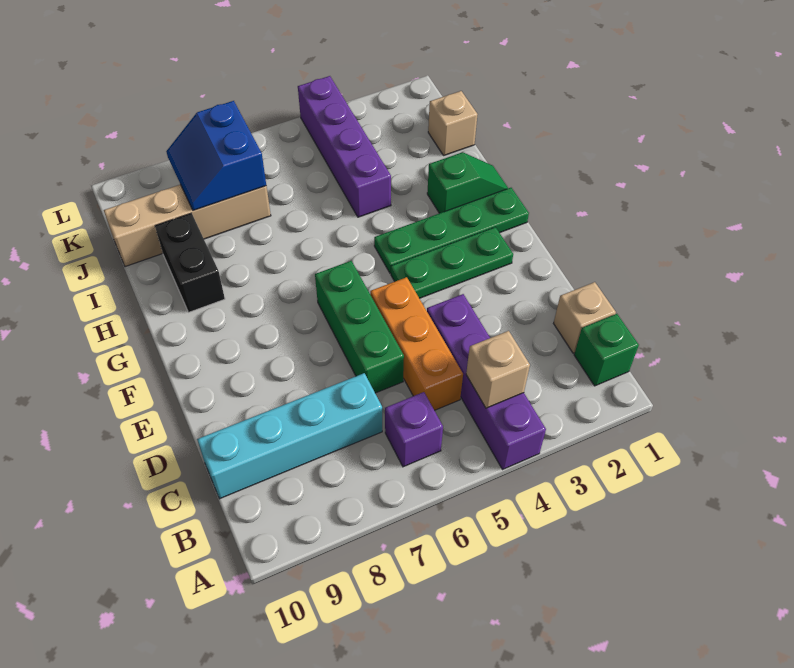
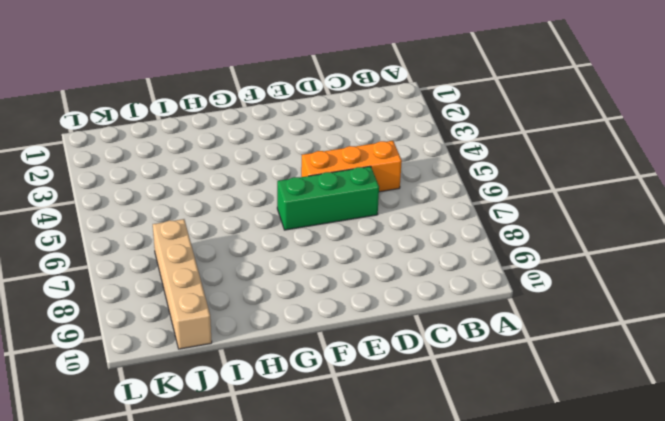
none -> purple 1x4 brick [427,294,546,469]
none -> green 1x1 brick [574,314,639,386]
none -> purple 1x1 brick [385,392,443,467]

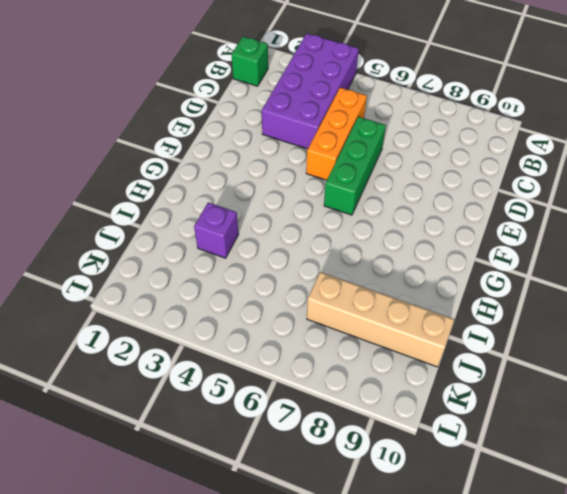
purple 2x4 brick [262,33,359,149] -> purple 1x4 brick [427,294,546,469]
purple 1x1 brick [194,202,239,258] -> purple 1x1 brick moved to [385,392,443,467]
none -> tan 1x1 brick [554,282,616,353]
none -> cyan 1x4 brick [197,373,382,499]
none -> green 1x3 plate [391,227,513,298]

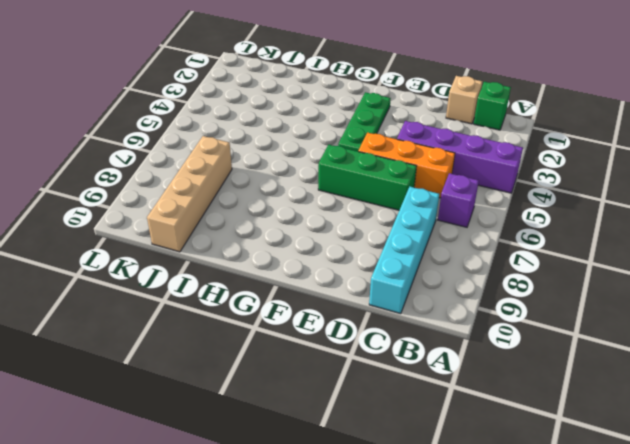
none -> green 1x4 plate [374,188,529,273]
none -> green 1x2 slope [427,152,508,213]
none -> black 1x2 brick [155,213,225,312]

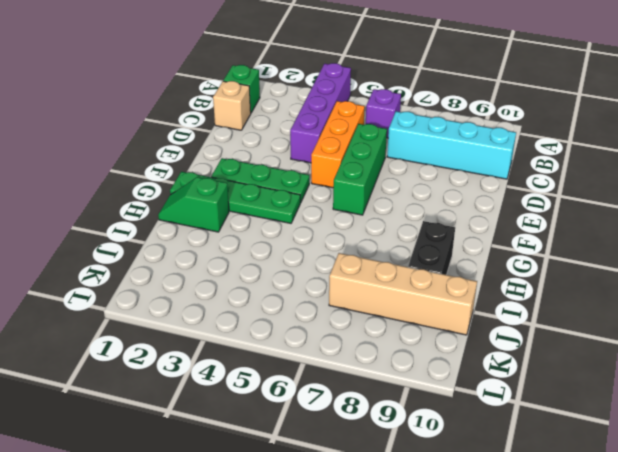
none -> purple 1x4 brick [298,76,391,217]
none -> tan 1x1 brick [428,91,478,155]
none -> tan 1x1 brick [466,331,530,408]

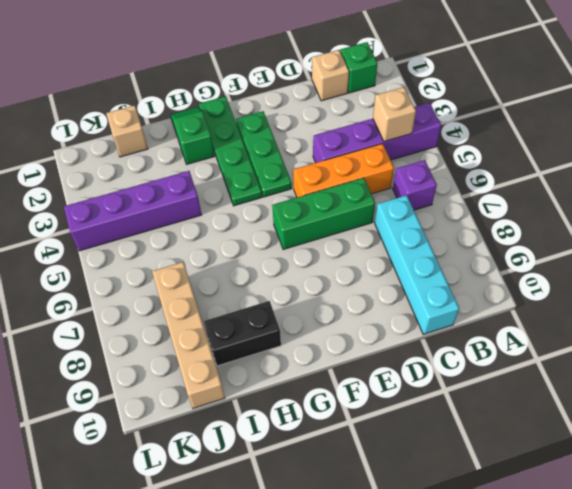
none -> blue 2x2 slope [166,101,266,211]

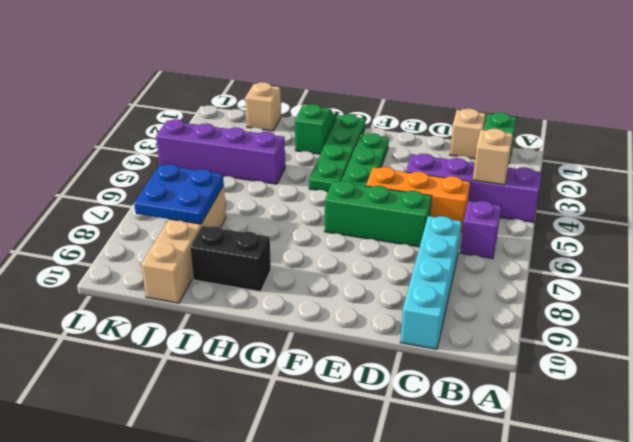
blue 2x2 plate [134,164,224,224] -> blue 2x2 slope [166,101,266,211]

